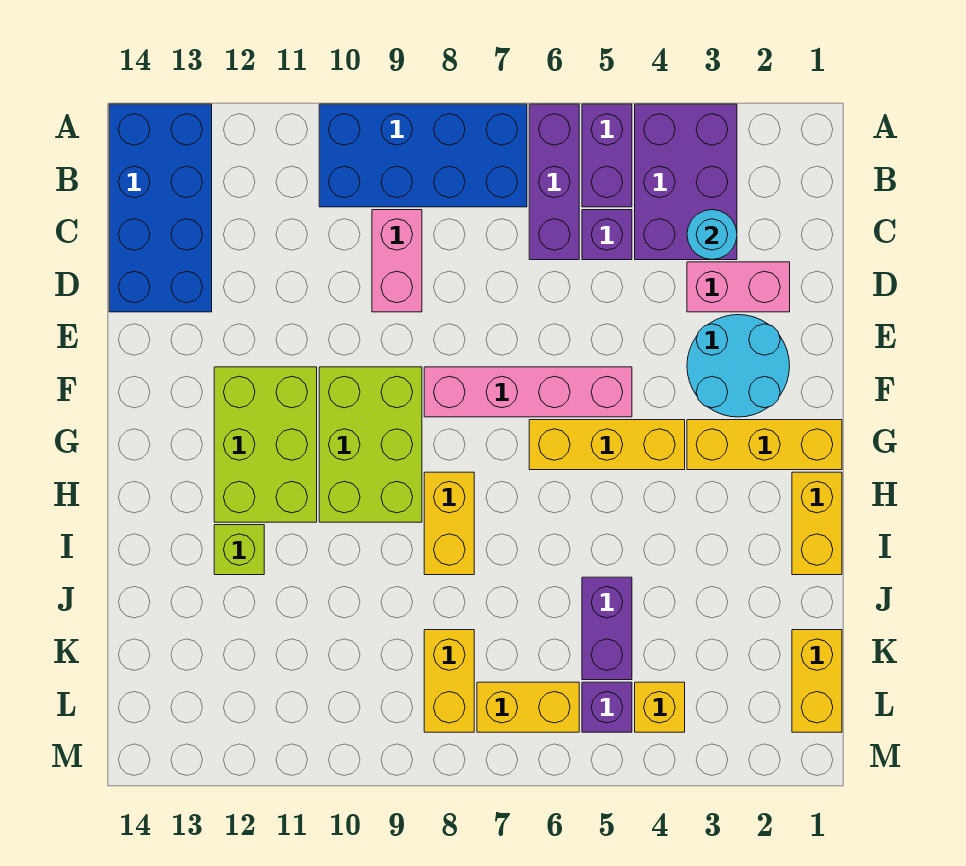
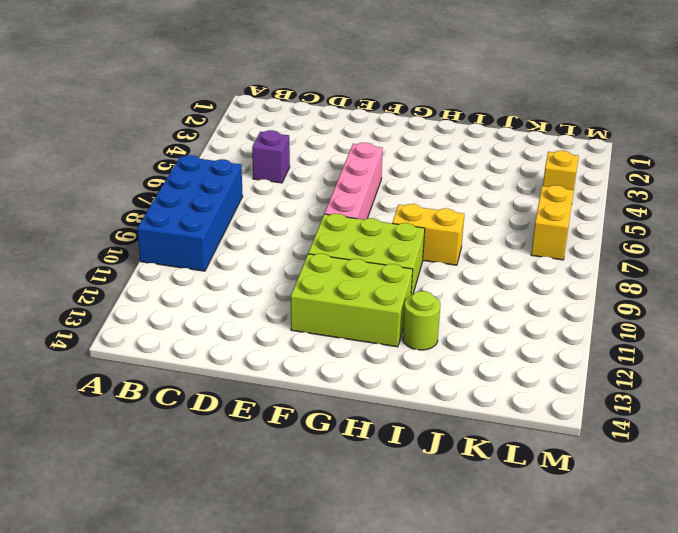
lime 1x1 round brick [403,291,440,350] -> lime 1x1 brick [214,525,264,575]
none -> purple 2x3 brick [635,104,737,260]
none -> purple 1x2 brick [582,104,632,207]
none -> purple 1x3 brick [529,104,579,260]

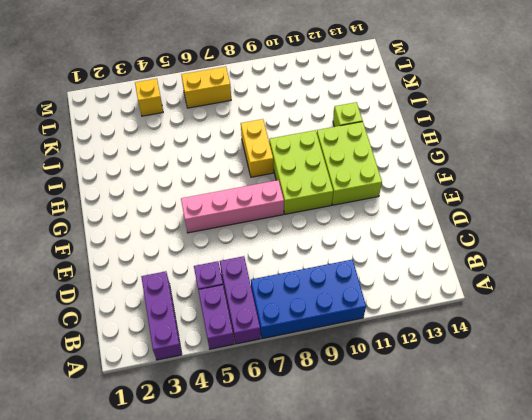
purple 1x3 brick [141,271,182,360] -> purple 2x3 brick [635,104,737,260]
none -> blue 2x4 brick [109,104,212,312]
none -> pink 1x2 brick [372,210,422,312]
none -> pink 1x2 brick [687,262,790,312]

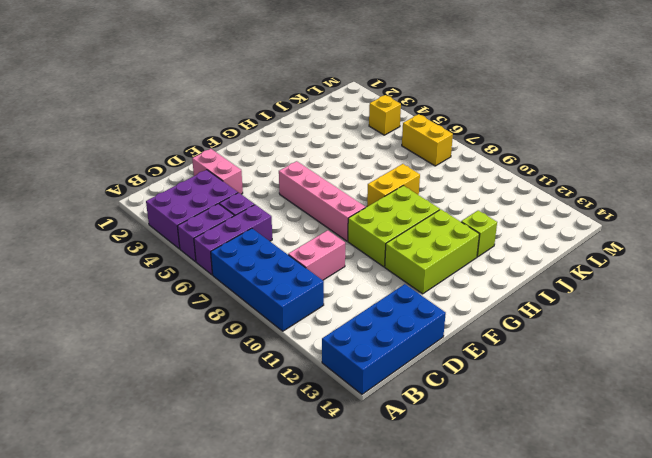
none -> cyan 2x2 round brick [687,315,790,417]
none -> yellow 1x3 brick [687,420,842,470]
none -> yellow 1x3 brick [529,420,685,470]

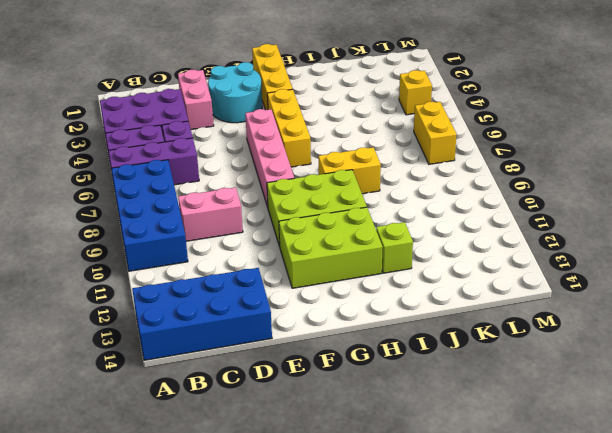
none -> yellow 1x2 brick [792,472,842,575]
none -> purple 1x2 brick [582,577,632,680]
none -> yellow 1x2 brick [792,630,842,732]

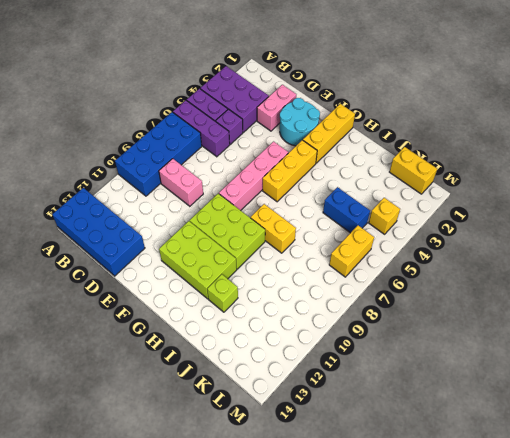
blue 1x2 brick [323,187,370,233] -> purple 1x2 brick [582,577,632,680]
none -> yellow 1x2 brick [792,472,842,575]
none -> yellow 1x2 brick [424,630,474,732]
none -> purple 1x1 brick [582,682,632,732]

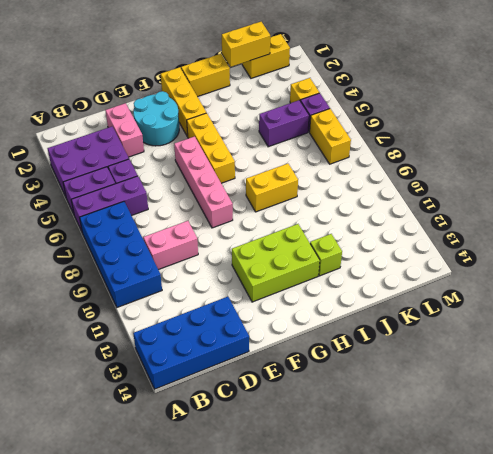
yellow 1x2 brick [222,22,270,67] -> yellow 1x2 brick moved to [424,630,474,732]
none -> lime 2x3 brick [319,367,422,522]
none -> cyan 1x1 round brick [687,210,737,260]

